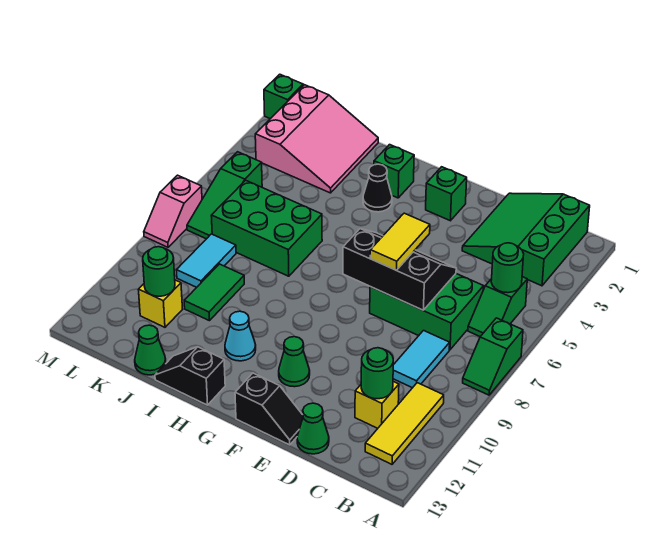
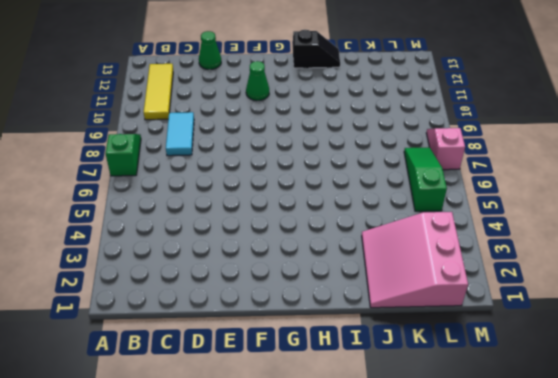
none -> green 3x3 slope [462,193,590,286]
none -> green 1x2 slope [468,277,527,337]
none -> green 2x3 brick [370,274,484,350]

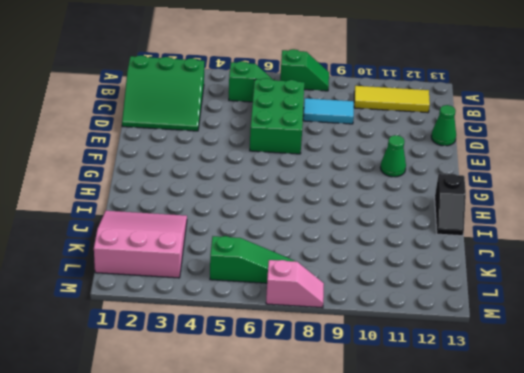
none -> yellow 1x1 brick [355,382,399,428]
none -> black 1x2 slope [235,373,303,445]
none -> green 1x1 brick [426,167,467,221]

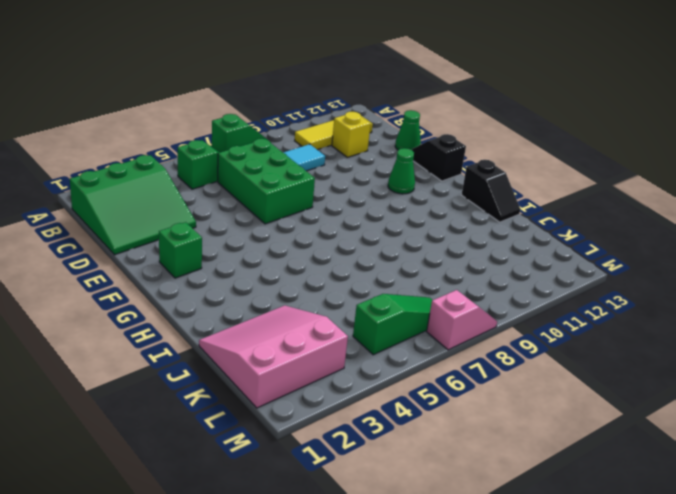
none -> green 1x1 brick [374,145,414,198]
none -> black 1x1 cone [363,164,392,212]
none -> cyan 1x1 cone [225,311,256,361]

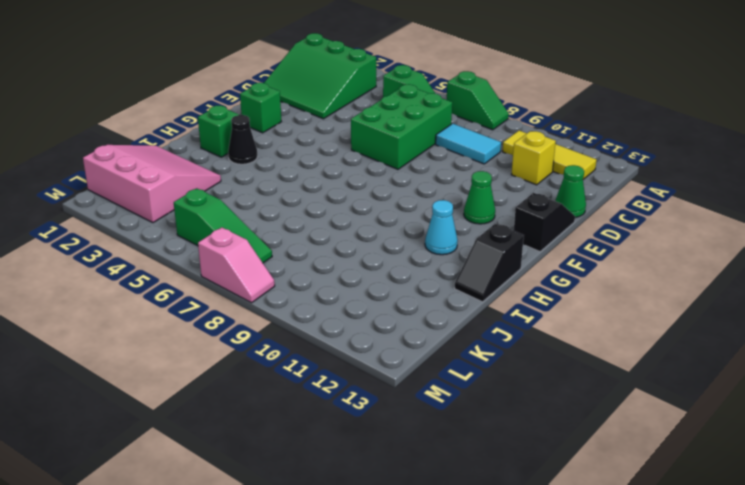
none -> green 2x3 brick [211,180,322,276]
none -> green 1x2 tile [184,264,244,321]
none -> green 1x1 cone [135,325,166,375]

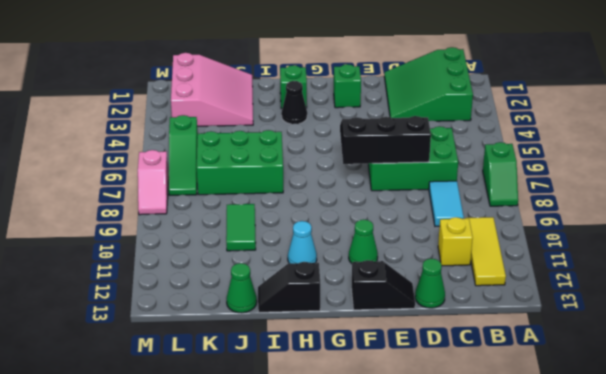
none -> green 1x2 slope [468,277,527,337]
none -> cyan 1x2 tile [176,234,236,287]
none -> yellow 1x1 brick [138,280,183,327]

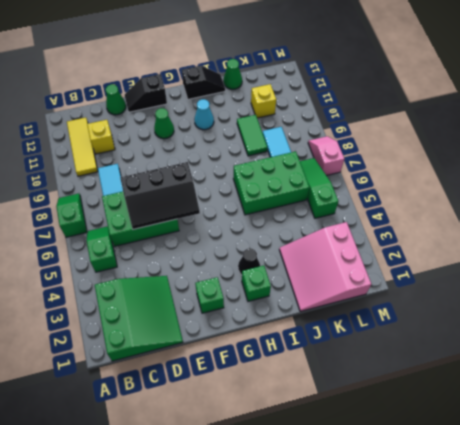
none -> green 1x1 brick [264,74,303,119]
none -> green 1x1 round brick [491,243,524,293]
none -> green 1x1 round brick [361,348,393,399]

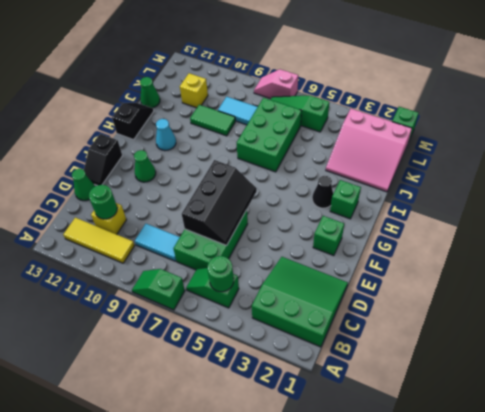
none -> green 1x1 round brick [143,247,175,296]
none -> yellow 1x2 tile [370,213,430,270]

